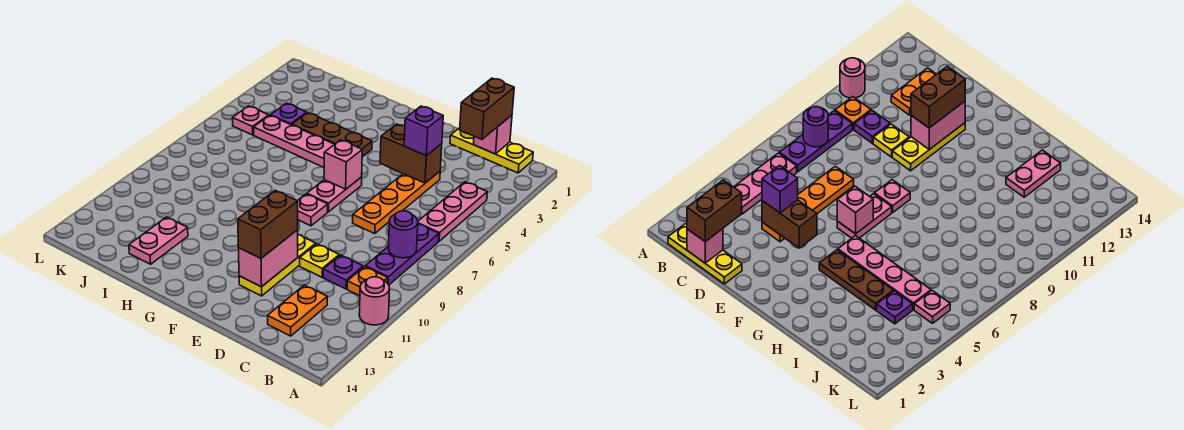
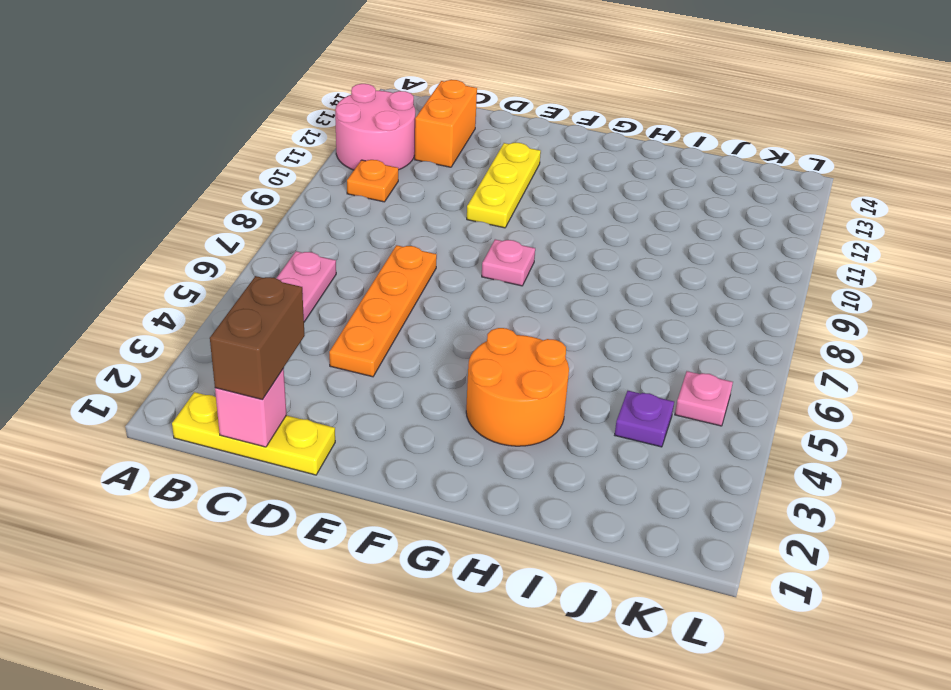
pink 2x2 round brick [335,84,415,170] -> pink 1x1 round brick [359,277,390,325]
orange 1x2 brick [415,80,477,167] -> orange 1x2 plate [268,285,327,336]
orange 2x2 round brick [466,328,569,446] -> brown 1x3 plate [292,113,372,157]
none -> purple 1x3 plate [365,224,439,285]
none -> purple 1x1 plate [323,255,363,289]
none -> yellow 1x1 plate [300,244,339,277]

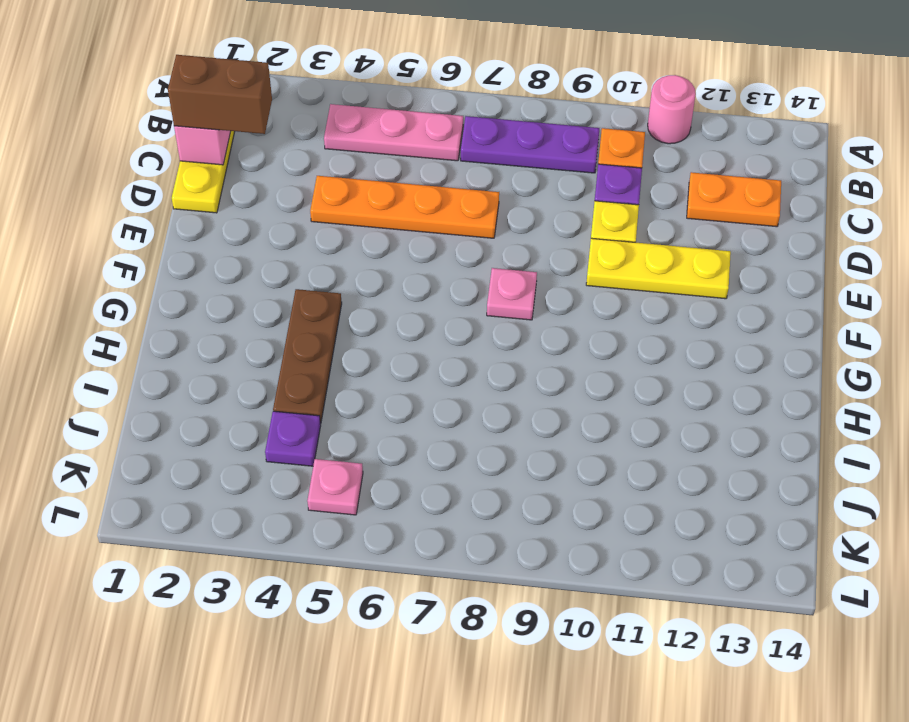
none -> pink 1x2 plate [307,177,362,212]
none -> pink 1x4 plate [254,115,334,167]
none -> pink 1x2 plate [129,217,188,264]

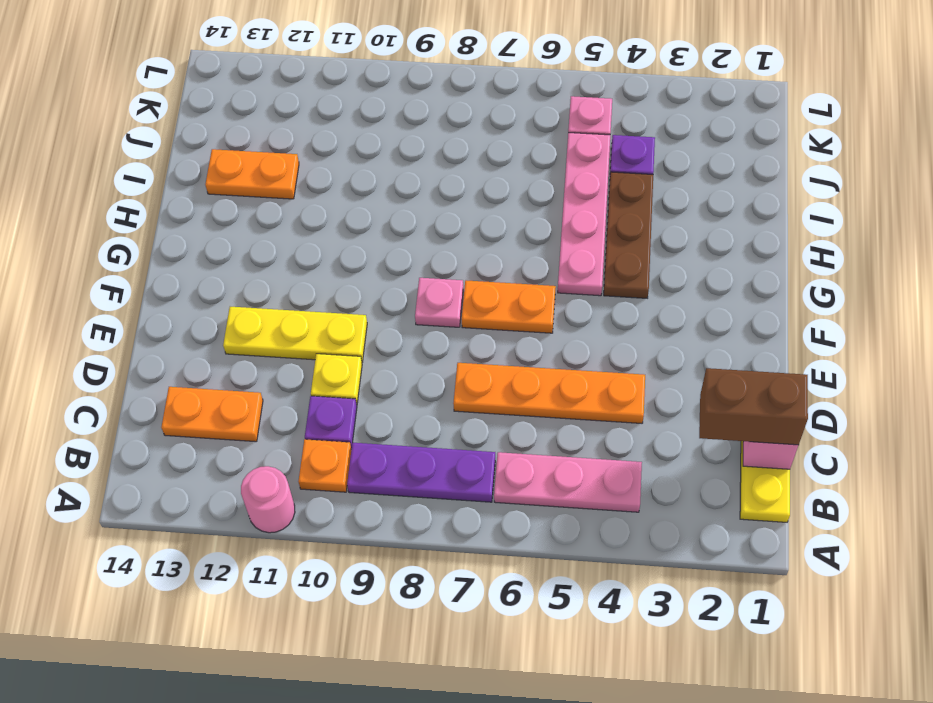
orange 1x2 plate [462,280,556,333] -> pink 1x2 plate [307,177,362,212]
orange 1x2 plate [205,149,299,199] -> pink 1x2 plate [129,217,188,264]
none -> purple 1x1 round brick [388,211,418,258]
none -> brown 1x2 brick [380,124,442,183]
none -> pink 1x2 brick [239,230,298,287]

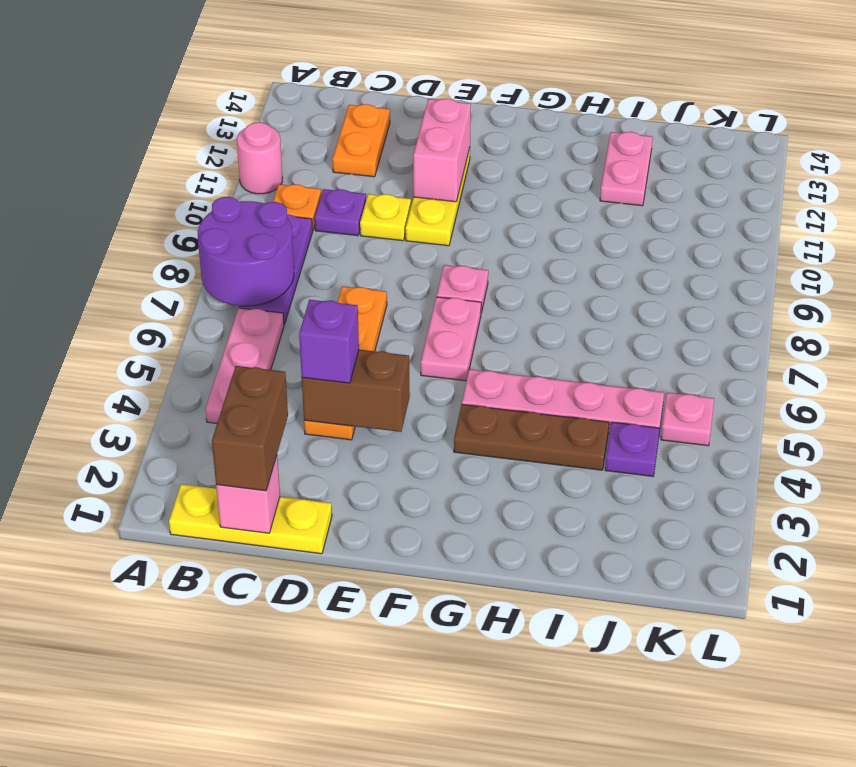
purple 2x2 round brick [198,197,294,306] -> purple 1x1 round brick [388,211,418,258]
none -> pink 1x1 brick [324,140,362,189]
none -> brown 1x2 brick [238,190,298,258]

